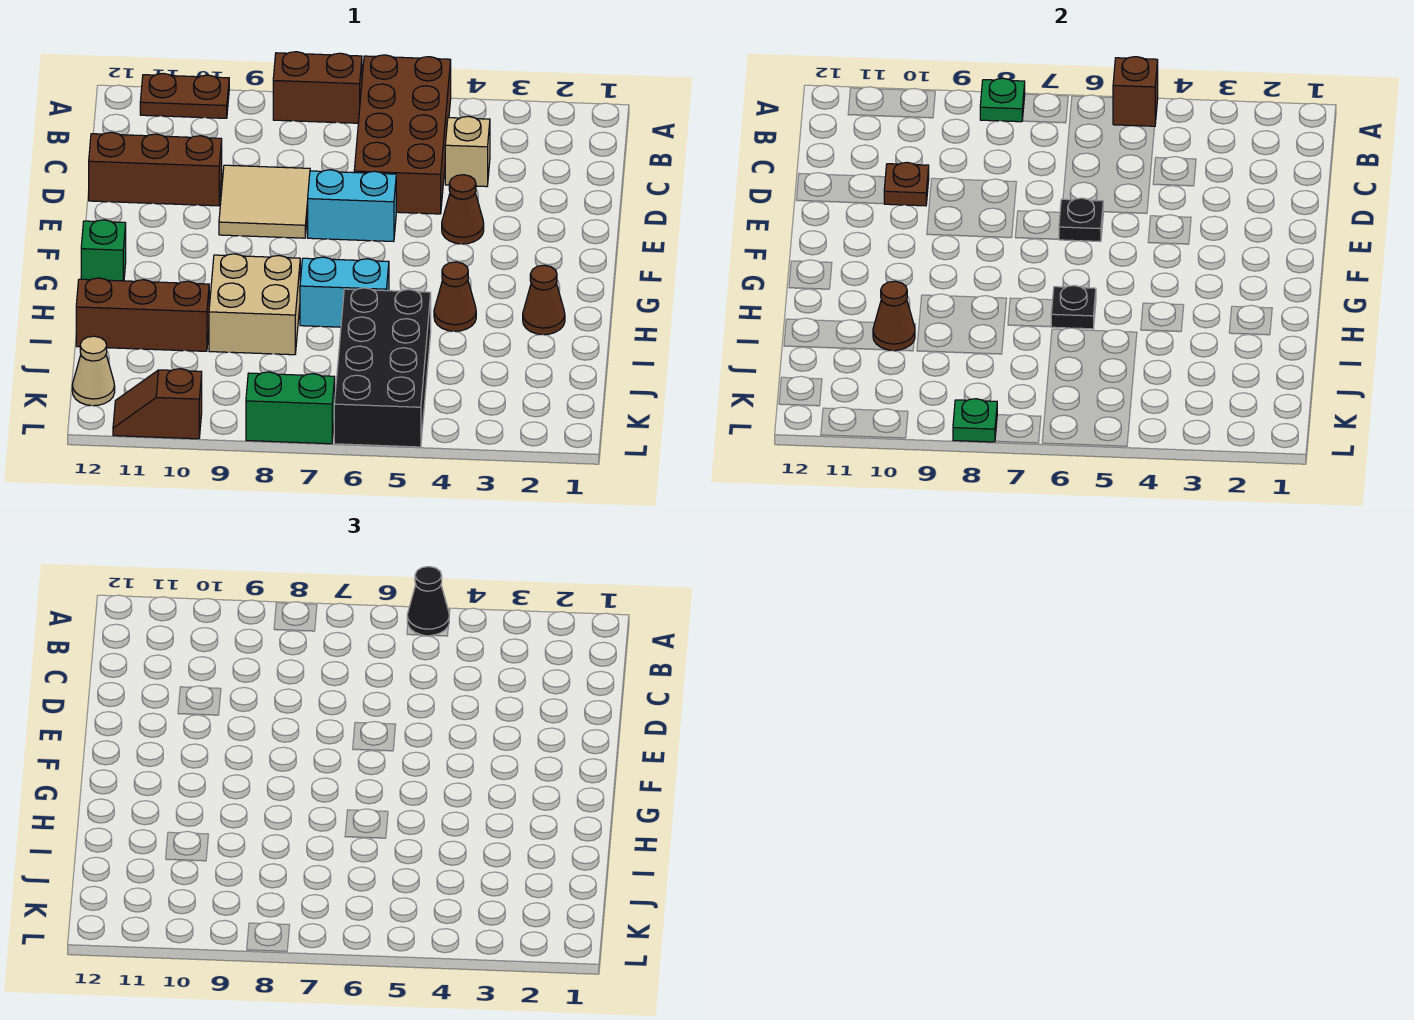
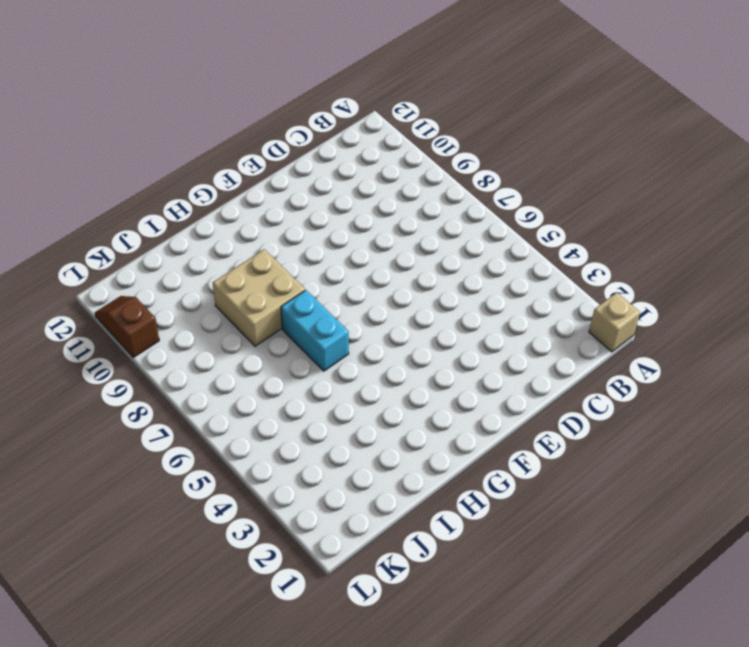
tan 1x1 brick [589,293,640,352] -> tan 1x1 brick moved to [445,116,490,187]
none -> brown 2x4 brick [354,55,451,214]
none -> brown 1x2 brick [273,52,362,123]
none -> brown 1x2 plate [140,73,229,118]

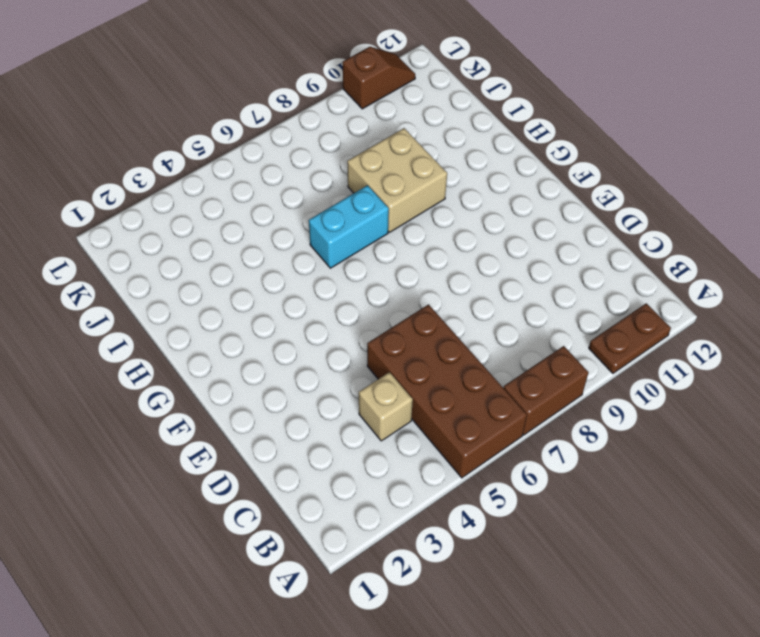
none -> tan 2x2 tile [219,165,310,238]
none -> brown 1x3 brick [89,132,222,206]
none -> brown 1x1 cone [442,175,484,244]

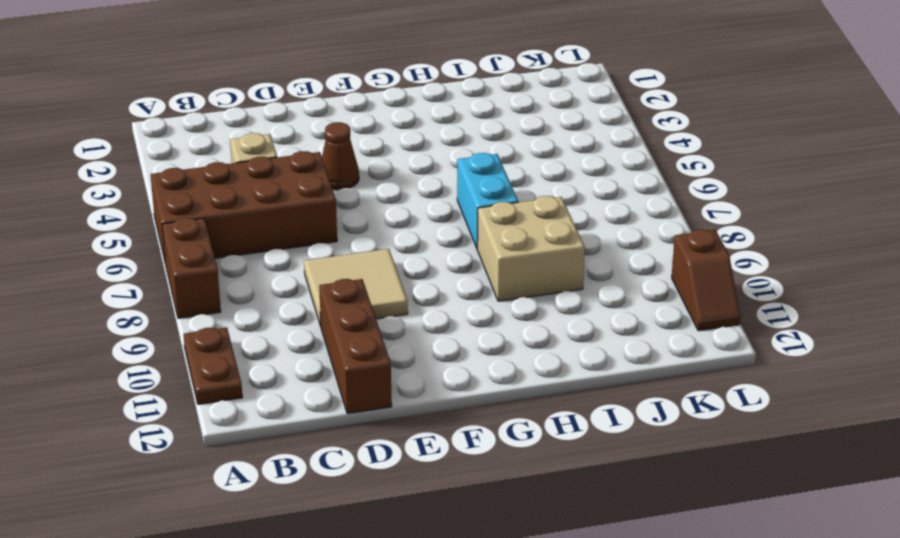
none -> cyan 1x2 brick [308,170,396,242]
none -> green 1x1 brick [81,220,126,281]
none -> brown 1x1 cone [523,265,565,335]

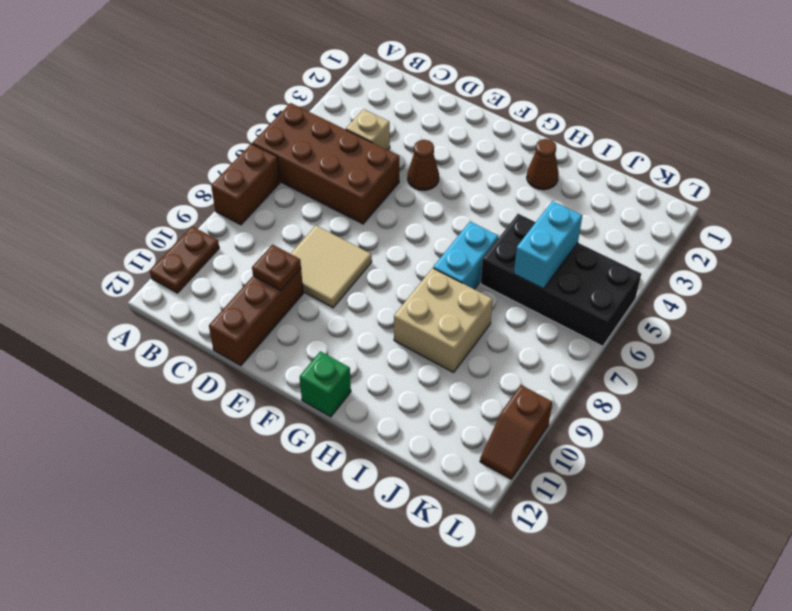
cyan 1x2 brick [514,201,582,289] -> cyan 1x2 brick moved to [308,170,396,242]
none -> brown 1x1 cone [434,262,476,331]
none -> brown 1x3 brick [76,278,209,351]
none -> tan 1x1 cone [72,336,115,406]

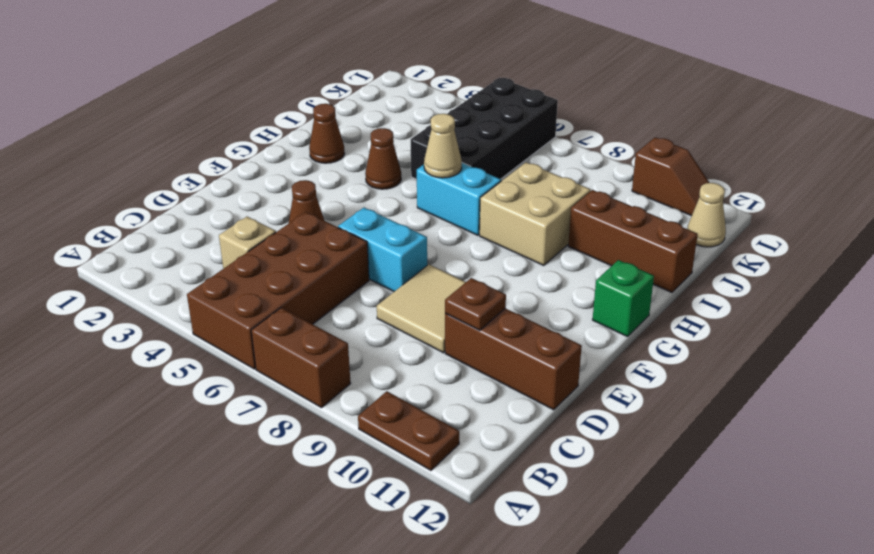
tan 1x1 cone [424,114,462,178] -> black 1x1 plate [1051,286,1096,329]
none -> green 1x2 brick [246,372,335,444]
none -> brown 1x1 brick [1113,57,1158,127]
none -> green 1x1 plate [980,78,1025,122]

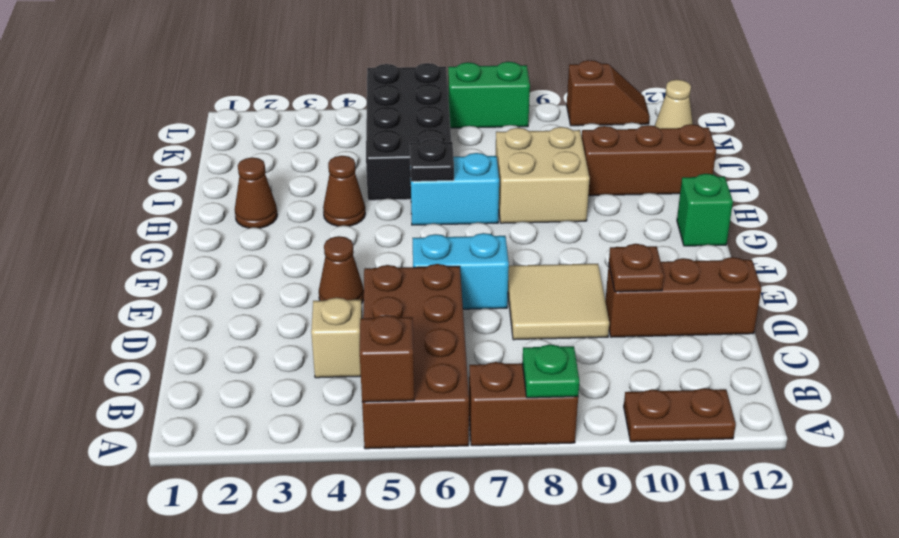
none -> black 1x1 plate [1059,198,1103,242]
none -> brown 1x1 cone [873,281,915,351]
none -> green 1x1 plate [953,399,997,442]

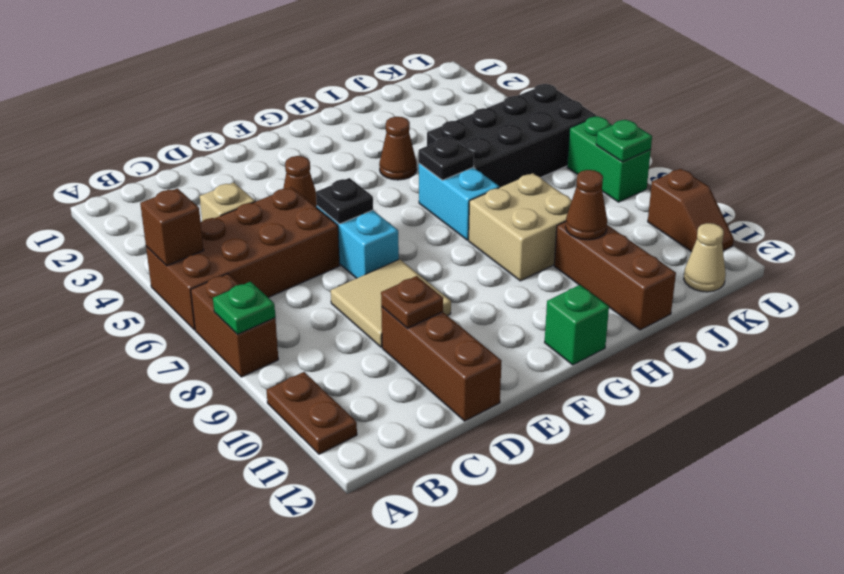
none -> brown 1x1 cone [523,265,565,335]
none -> black 1x1 cone [407,567,449,636]

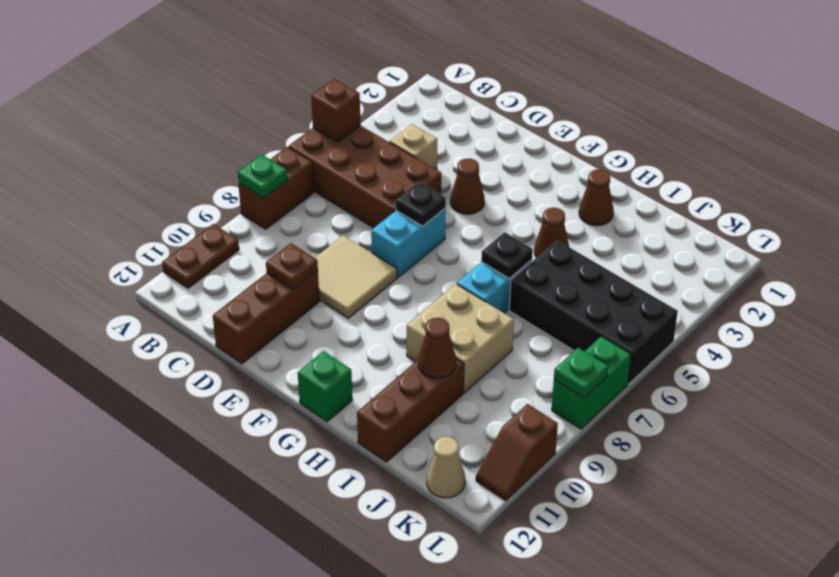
none -> black 1x1 cone [407,567,449,636]

